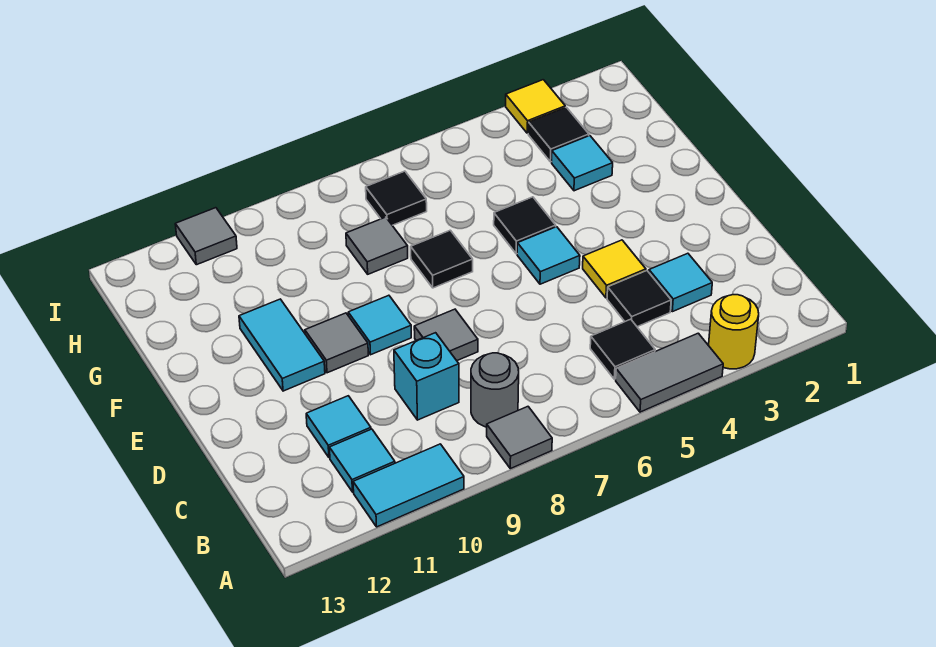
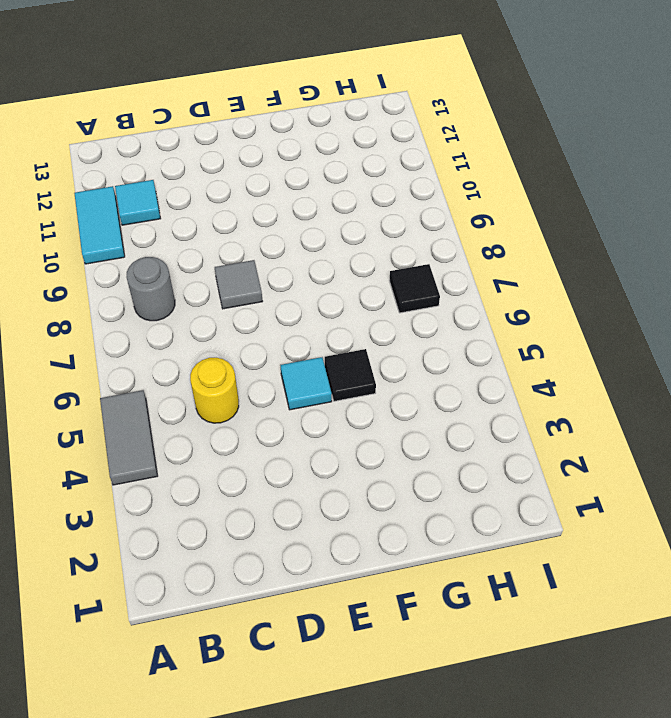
yellow 1x1 round brick [190,358,239,423] -> yellow 1x1 round brick moved to [709,295,759,369]
none -> grey 1x1 tile [487,407,552,469]
none -> black 1x1 tile [590,319,655,379]
none -> cyan 1x1 tile [649,253,712,312]

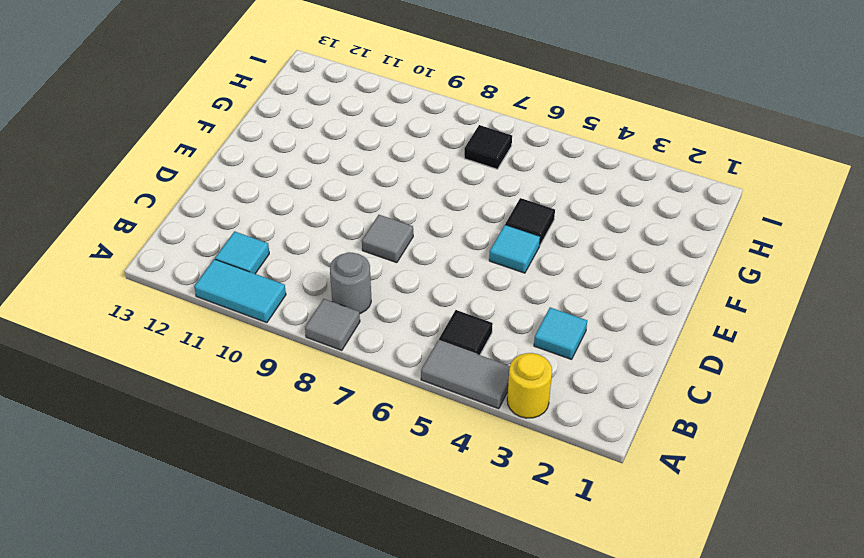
none -> black 1x1 tile [607,271,671,327]
none -> cyan 1x1 brick [394,333,459,420]
none -> cyan 1x1 tile [306,396,371,458]

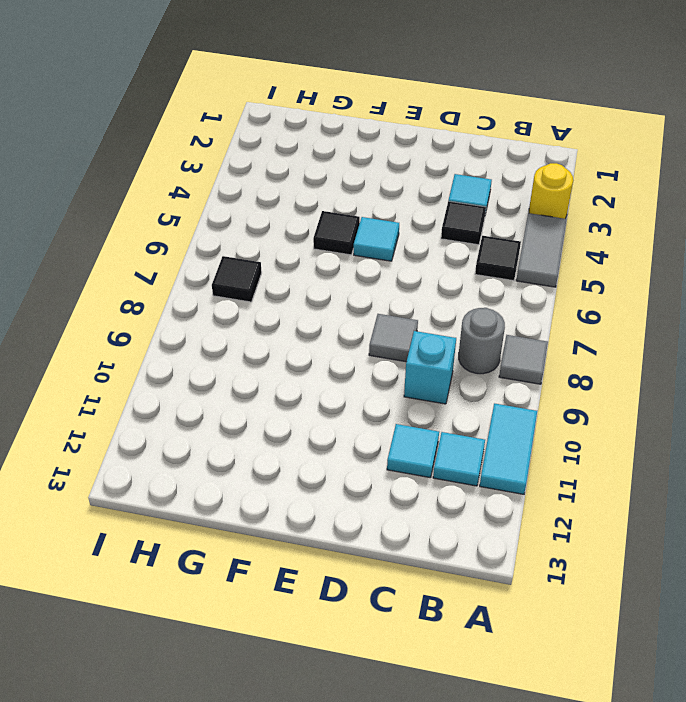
none -> yellow 1x1 tile [583,240,646,298]
none -> cyan 1x1 tile [348,295,411,355]
none -> grey 1x1 tile [305,313,368,373]

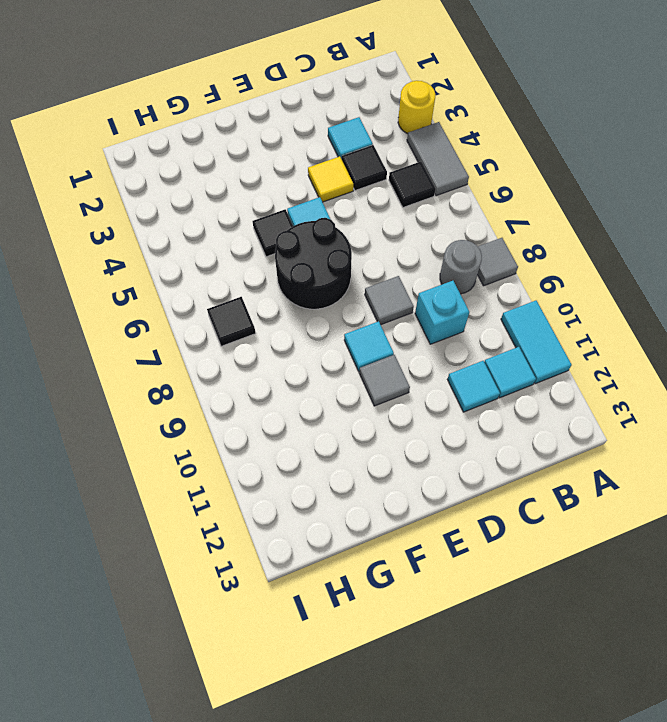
black 2x2 round brick [275,218,352,309] -> black 1x1 tile [411,230,473,288]
none -> cyan 1x2 tile [239,299,325,391]
none -> cyan 1x1 tile [552,136,613,191]
none -> grey 1x1 tile [346,217,408,274]

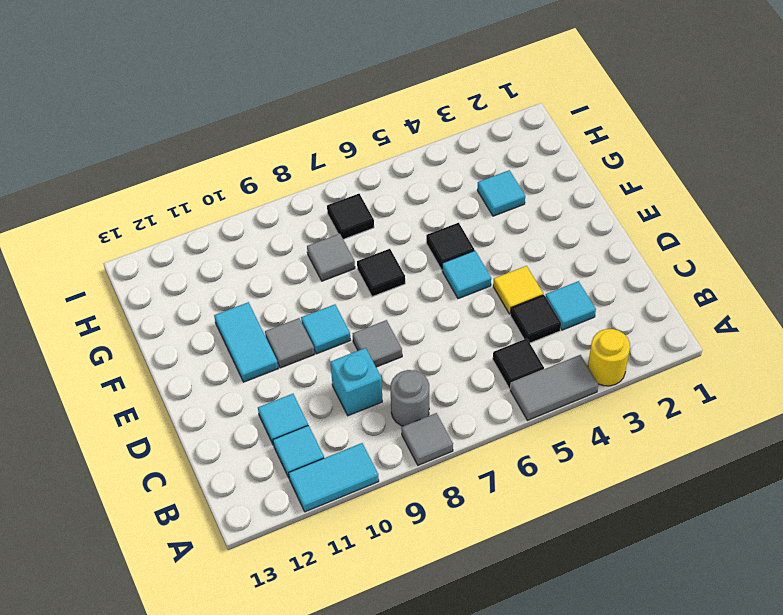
none -> black 1x1 tile [528,107,589,162]
none -> yellow 1x1 tile [506,80,565,133]
none -> grey 1x1 tile [175,208,237,265]

